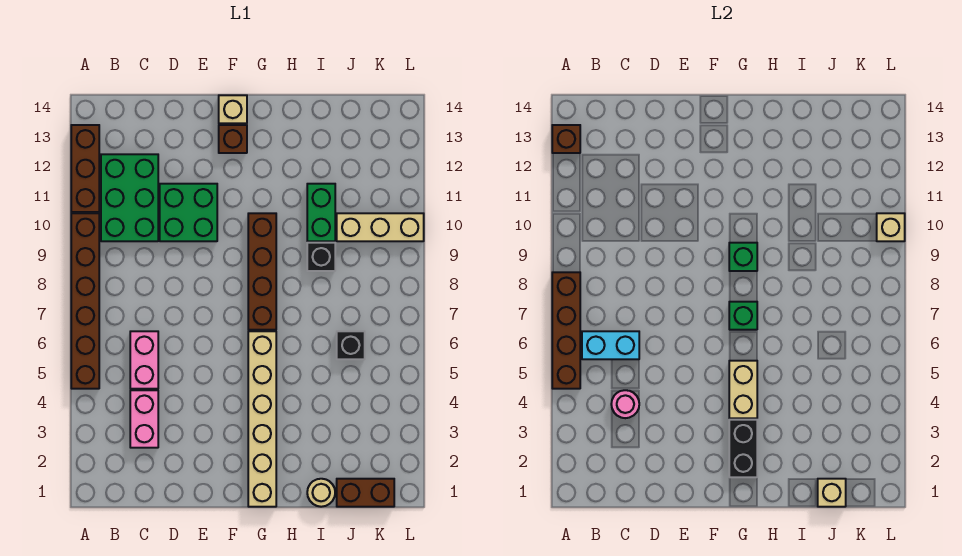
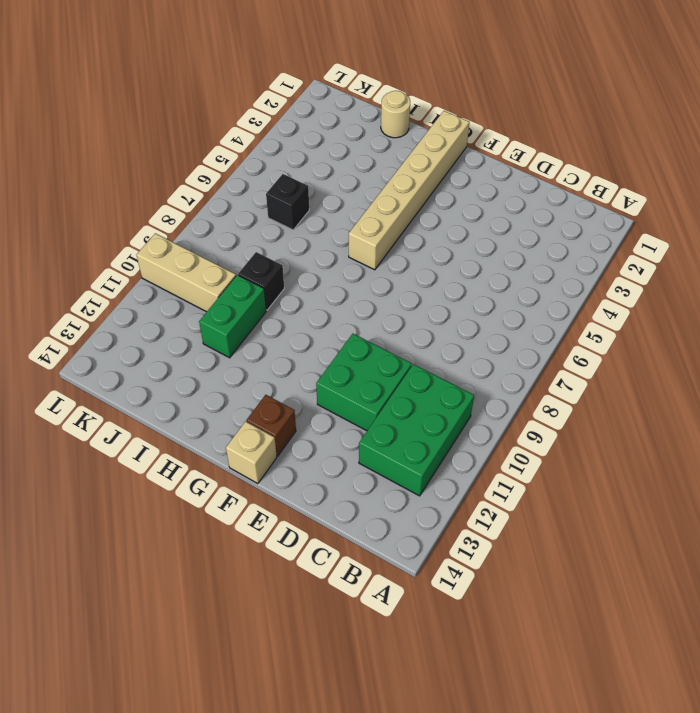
none -> brown 1x6 brick [71,213,99,389]
none -> brown 1x3 brick [71,125,99,212]
none -> pink 1x2 brick [130,390,158,448]

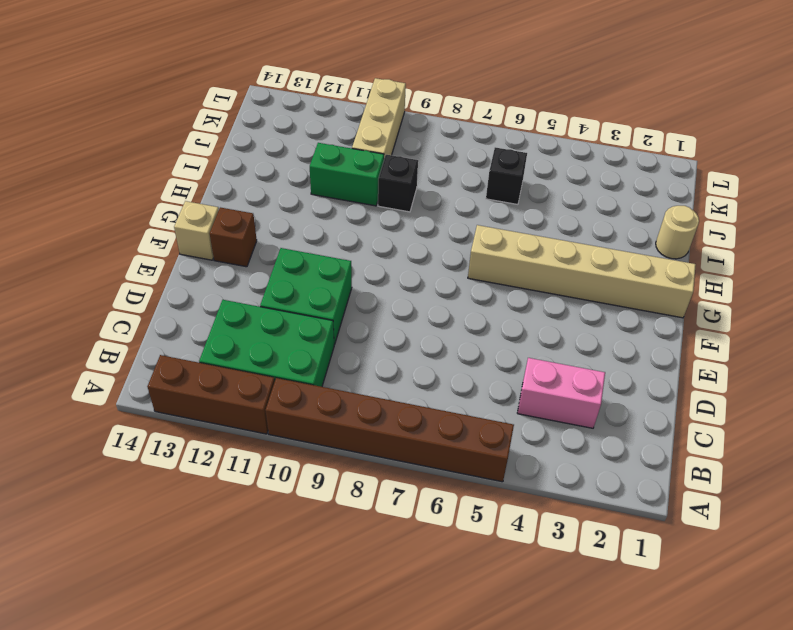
none -> pink 1x2 brick [130,331,158,389]
none -> brown 1x4 brick [248,213,276,330]
none -> brown 1x2 brick [337,479,394,507]

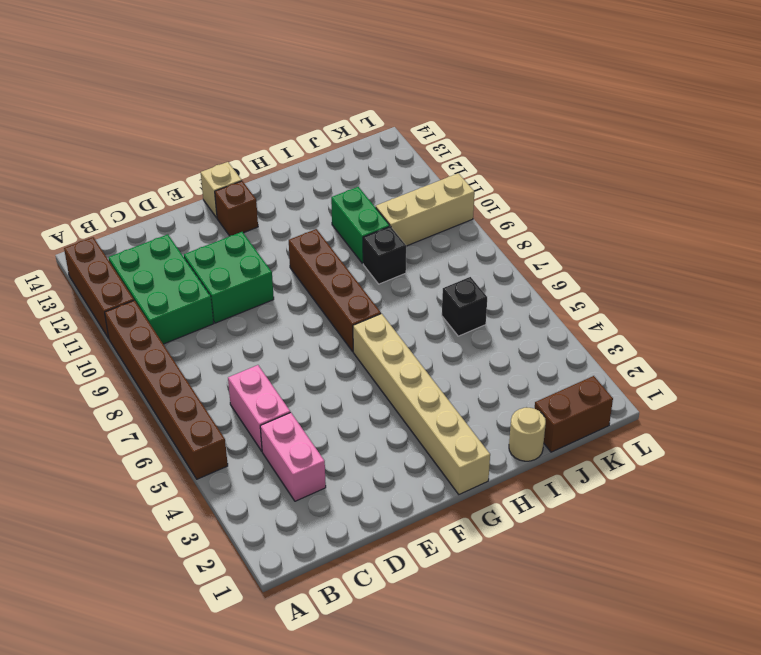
none -> brown 1x4 brick [552,272,580,389]
none -> brown 1x1 brick [552,125,580,153]
none -> cyan 1x2 brick [582,331,639,359]

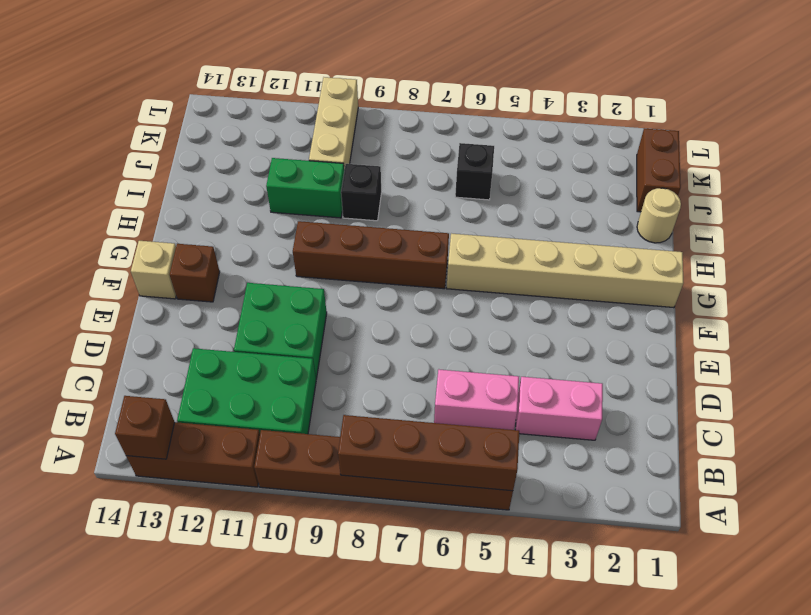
none -> cyan 1x2 brick [582,331,639,359]
none -> pink 1x1 round brick [611,390,639,418]
none -> black 1x2 brick [729,420,757,477]

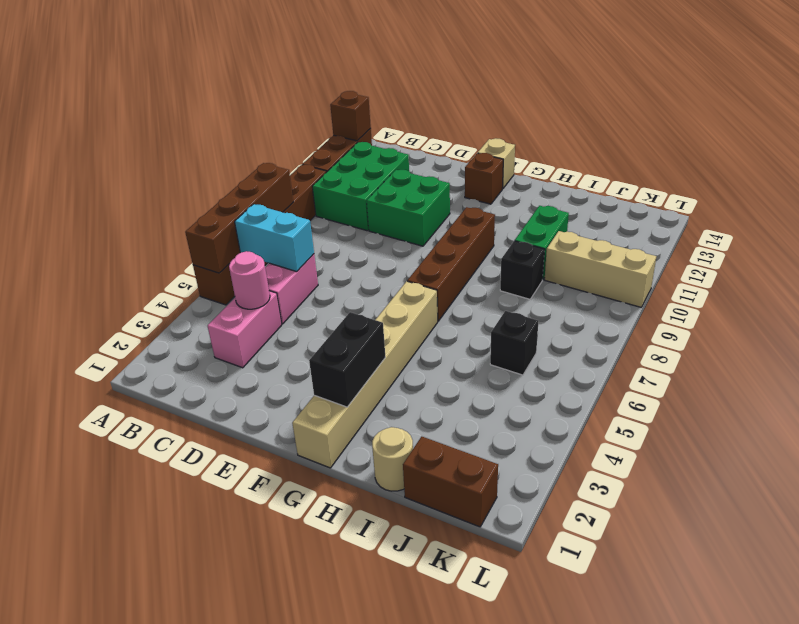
none -> tan 1x2 brick [729,361,757,418]
none -> green 1x1 brick [729,302,757,330]
none -> green 1x1 brick [729,243,757,271]

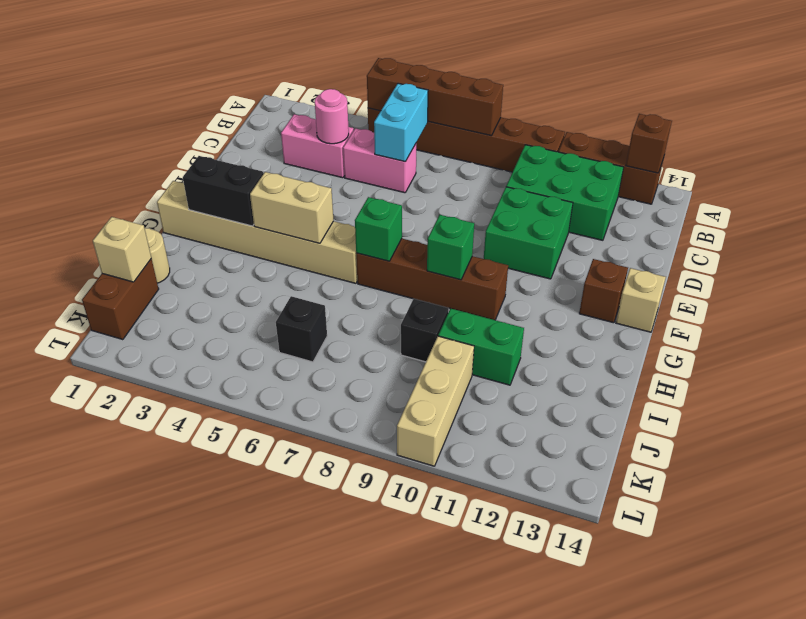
none -> tan 1x1 brick [877,213,905,241]

